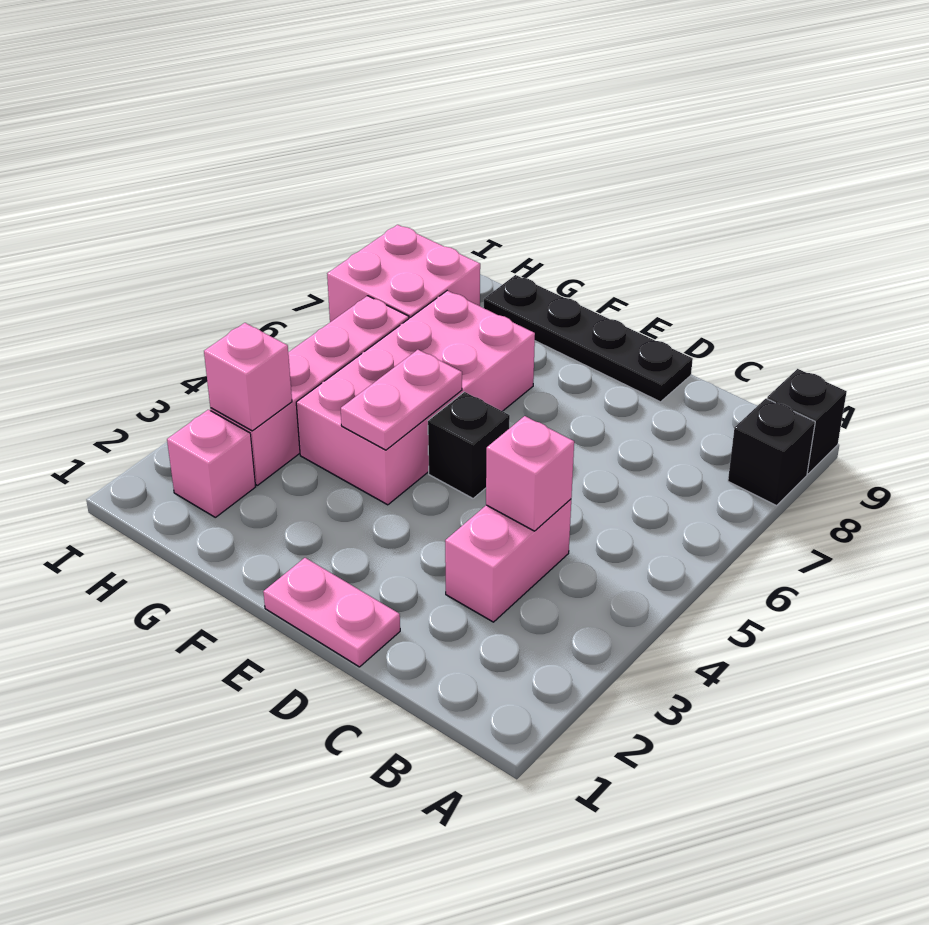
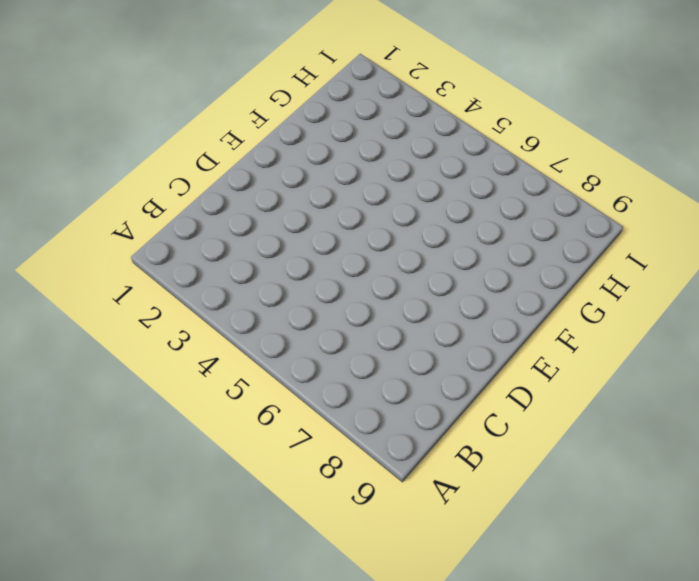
none -> black 1x1 brick [728,399,815,506]
none -> black 1x1 brick [767,369,847,474]
none -> pink 1x2 brick [445,499,571,622]

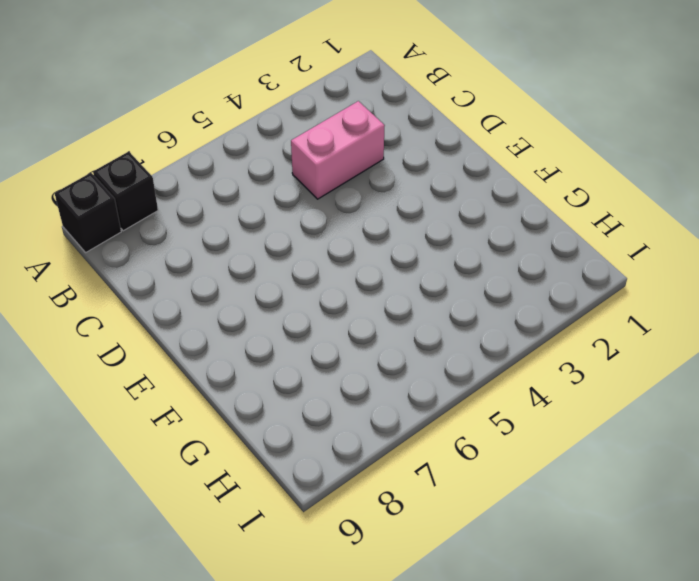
none -> pink 1x2 plate [263,558,400,667]
none -> black 1x4 plate [484,275,693,402]
none -> black 1x1 brick [428,392,510,498]

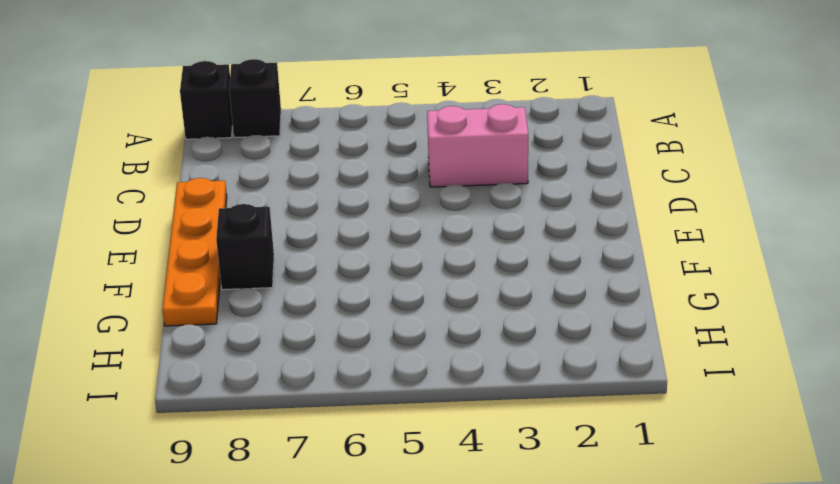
orange 1x4 plate [162,178,227,326] -> black 1x4 plate [484,275,693,402]
black 1x1 brick [216,204,274,290] -> black 1x1 brick moved to [428,392,510,498]
none -> pink 1x2 plate [263,558,400,667]
none -> pink 2x4 brick [296,291,535,505]
none -> pink 1x1 brick [167,410,256,517]

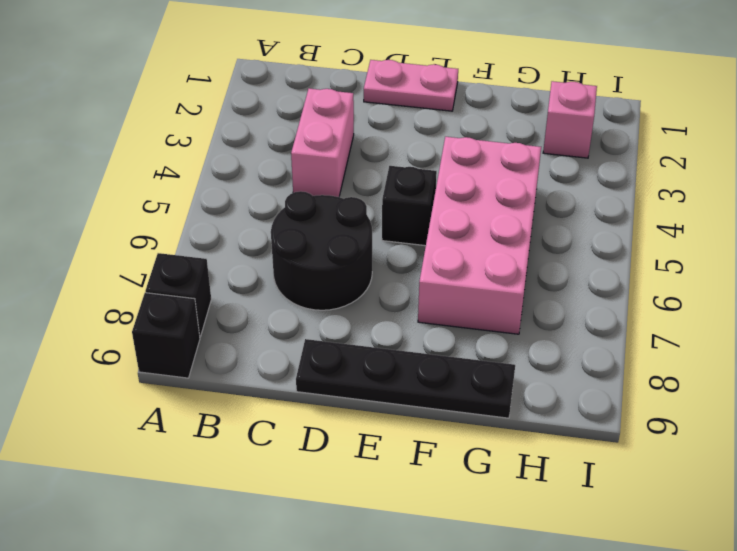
black 2x2 round brick [271,191,372,310] -> none
none -> pink 1x4 brick [210,296,409,485]
none -> pink 2x2 brick [327,225,480,322]
none -> pink 1x1 brick [486,416,574,531]

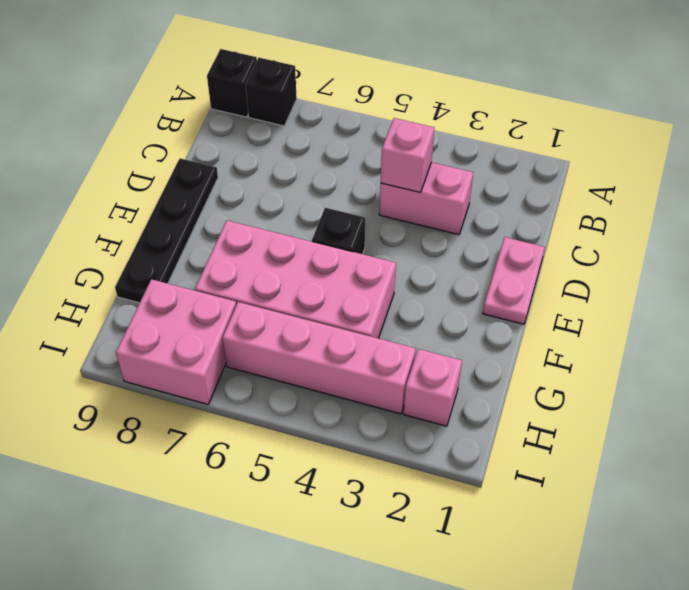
none -> pink 1x2 plate [341,350,462,450]
none -> pink 1x1 brick [204,323,292,431]

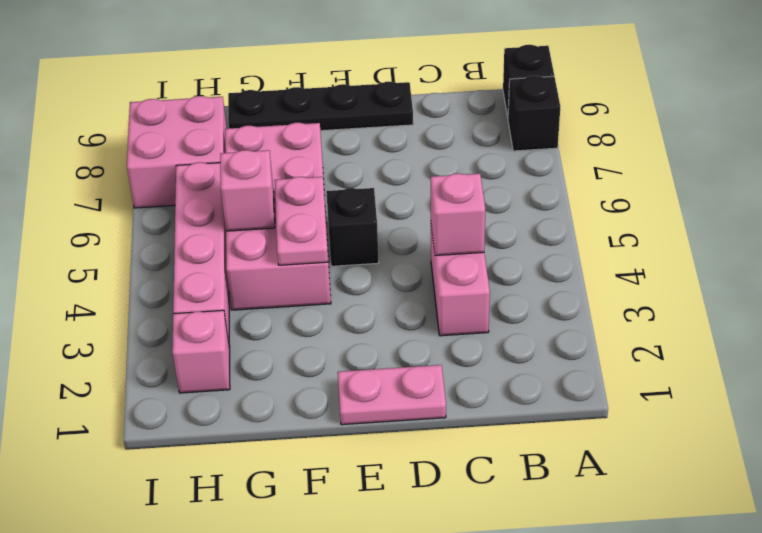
pink 1x1 brick [220,150,275,231] -> pink 1x1 brick moved to [204,323,292,431]

